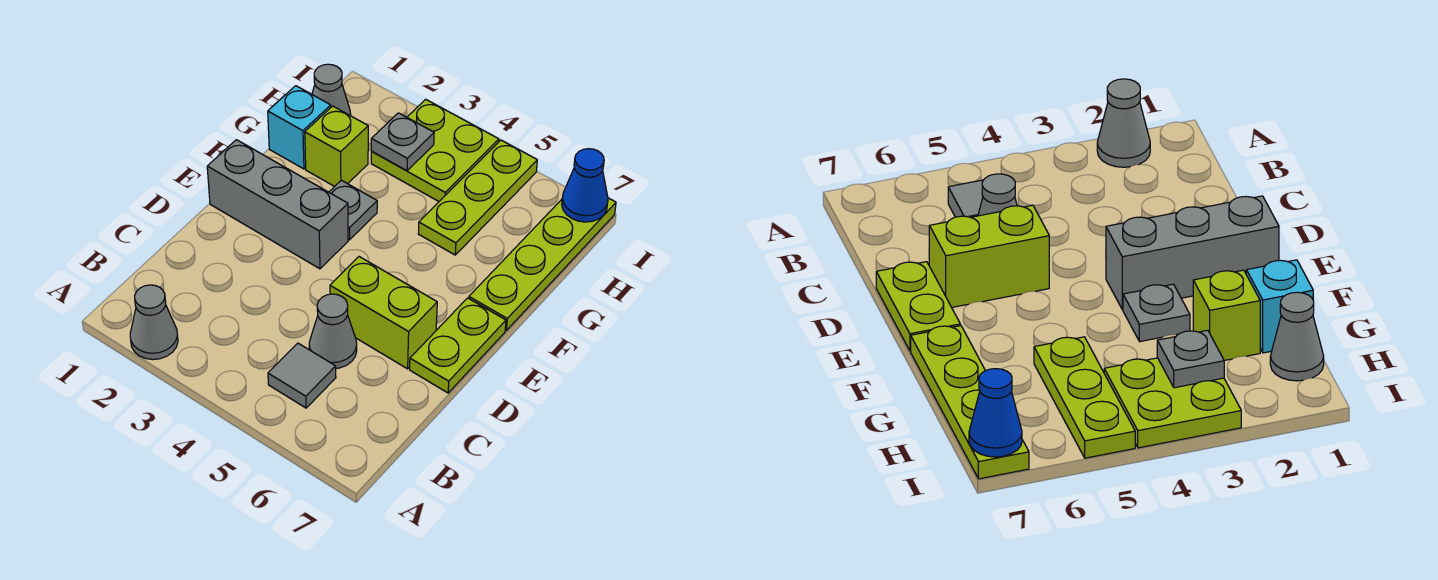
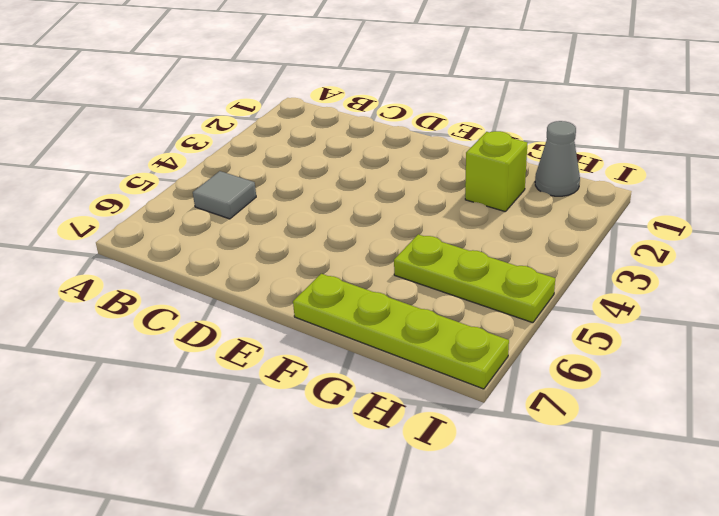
none -> grey 1x1 cone [130,285,178,360]
none -> grey 1x1 cone [309,294,357,368]
none -> lime 1x2 brick [330,257,437,369]

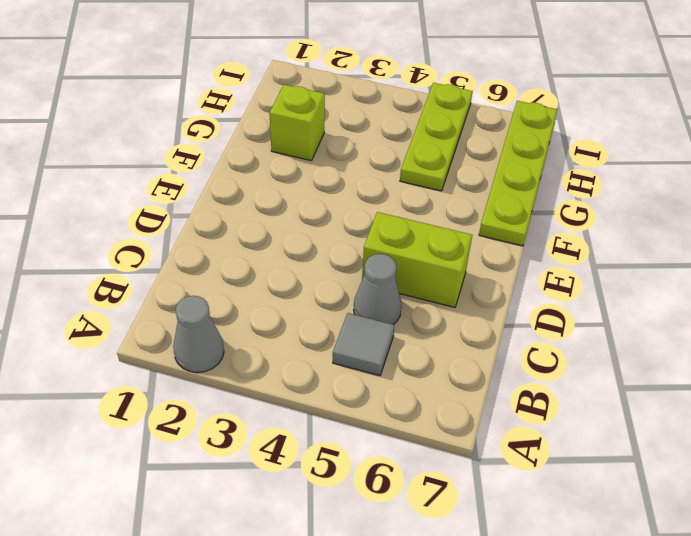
none -> lime 1x2 plate [410,298,506,393]
none -> grey 1x3 brick [207,140,348,269]
none -> grey 1x1 plate [329,180,377,240]

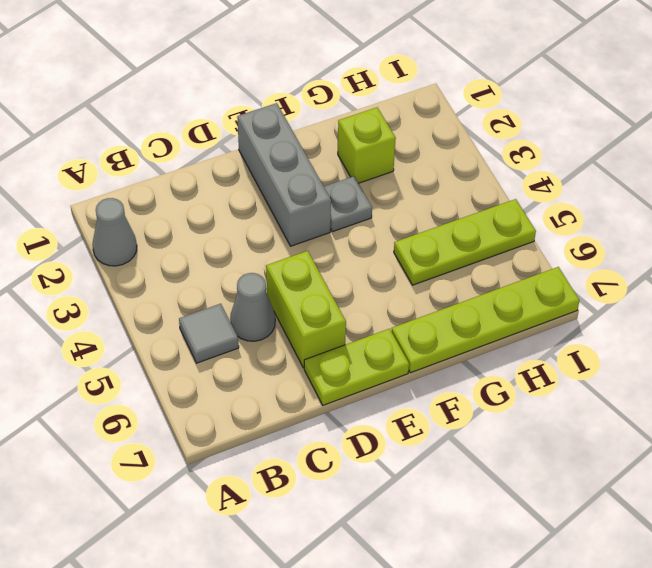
none -> cyan 1x1 brick [268,86,331,169]
none -> grey 1x1 cone [312,64,351,115]
none -> lime 2x2 plate [371,99,499,201]

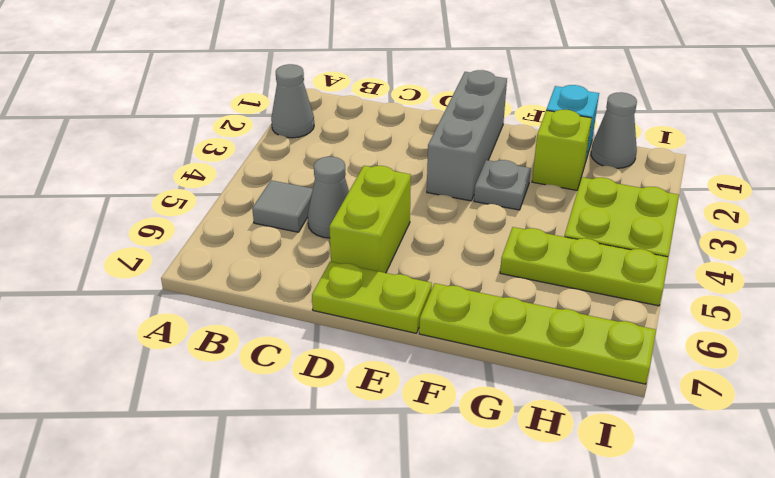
none -> grey 1x1 plate [371,113,434,171]
none -> blue 1x1 cone [562,149,608,222]

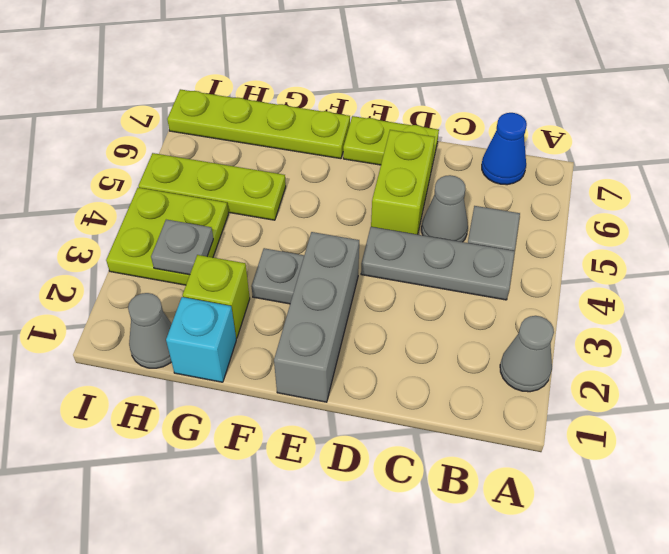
grey 1x3 plate [361,227,515,300] -> none
blue 1x1 cone [482,113,527,185] -> blue 1x1 cone moved to [562,149,608,222]

